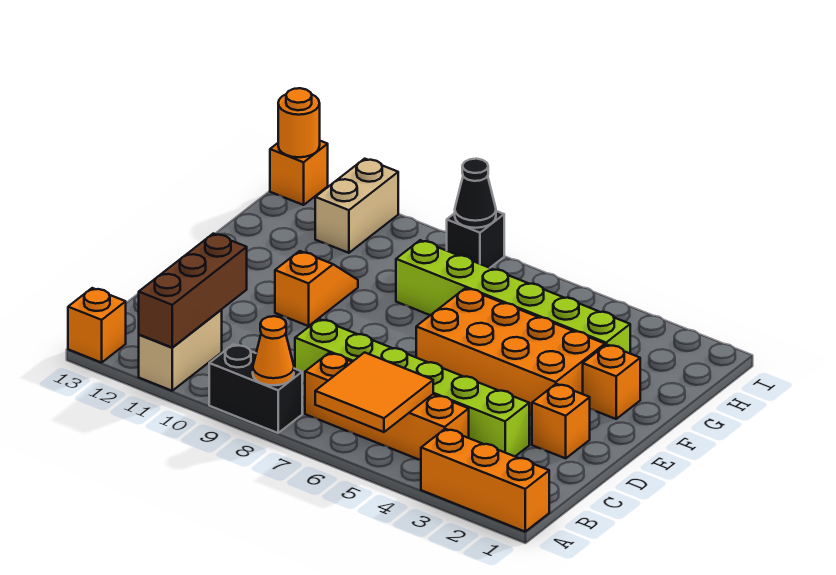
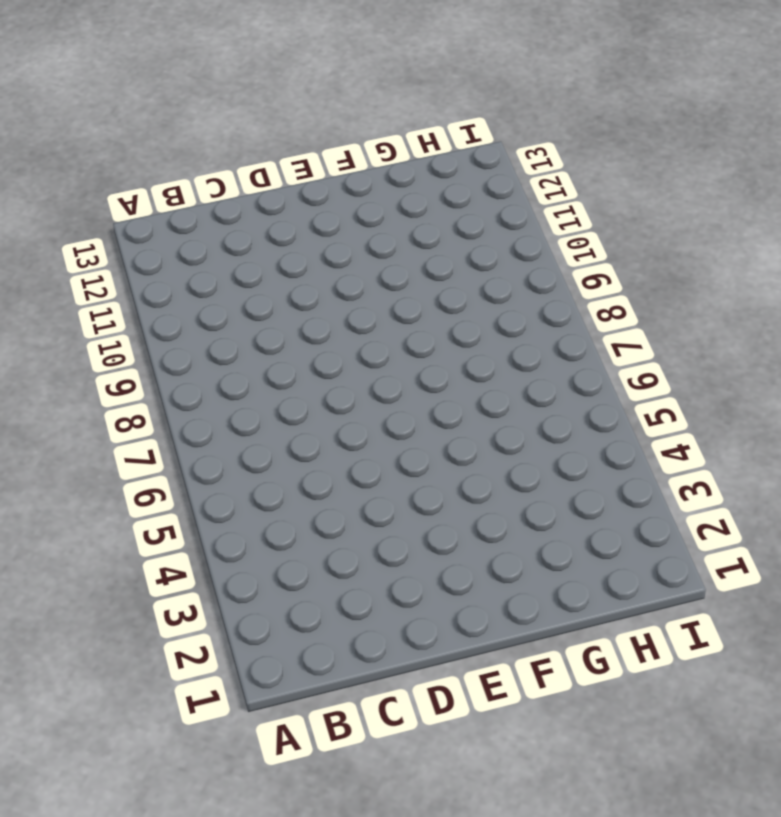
none -> orange 1x3 brick [421,429,549,532]
none -> black 1x2 brick [209,344,302,433]
none -> tan 1x2 brick [139,310,222,391]

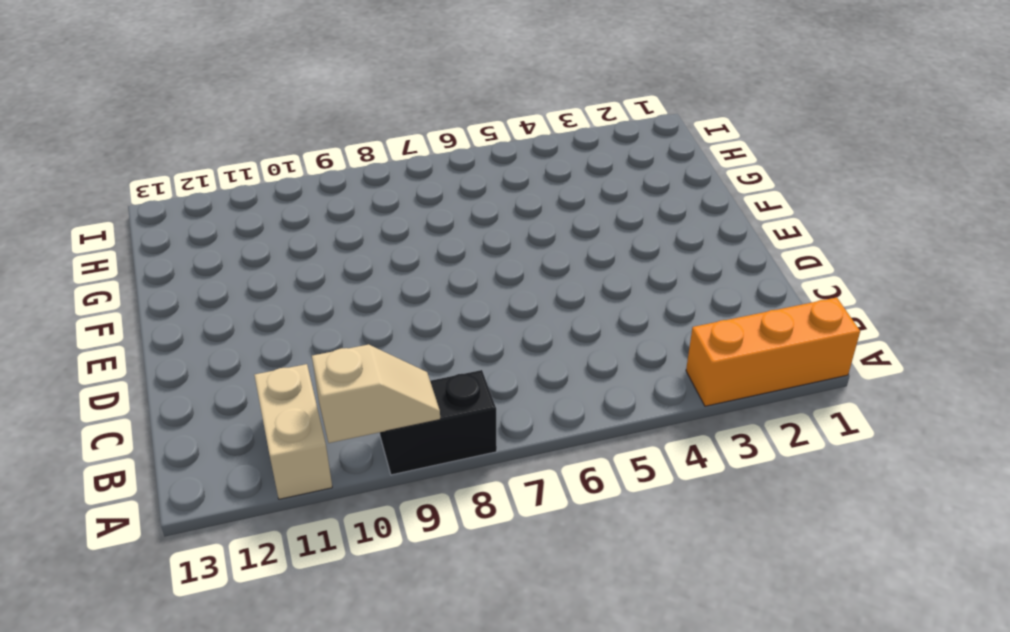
tan 1x2 slope [312,344,440,443] -> none
none -> orange 1x1 brick [68,288,126,363]
none -> orange 1x4 brick [305,353,469,460]
none -> lime 1x6 brick [295,319,529,456]

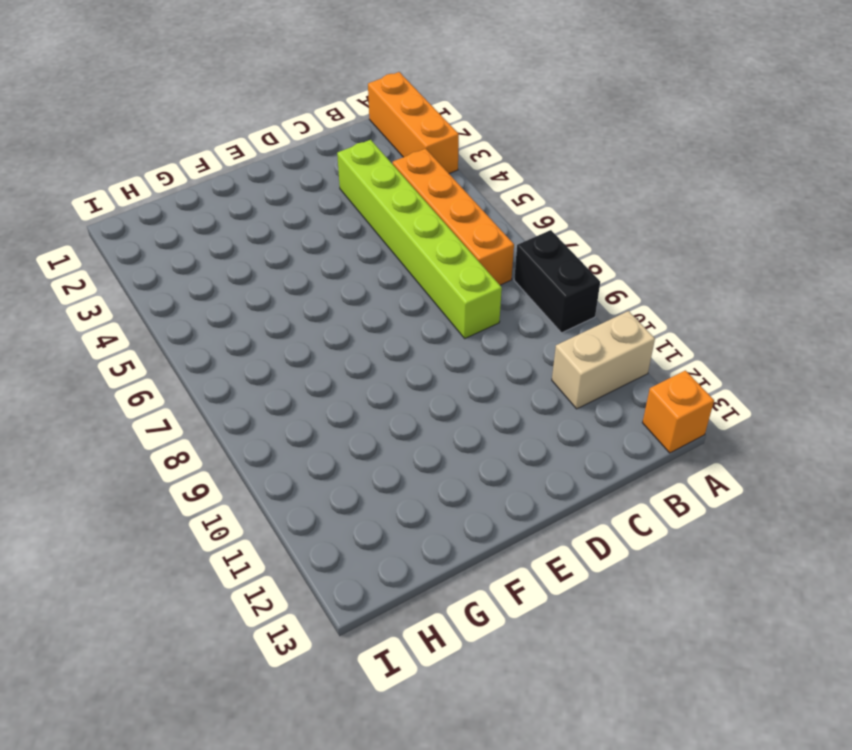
none -> orange 1x1 brick [532,384,590,458]
none -> orange 2x4 brick [416,288,605,415]
none -> orange 1x2 slope [275,251,358,326]

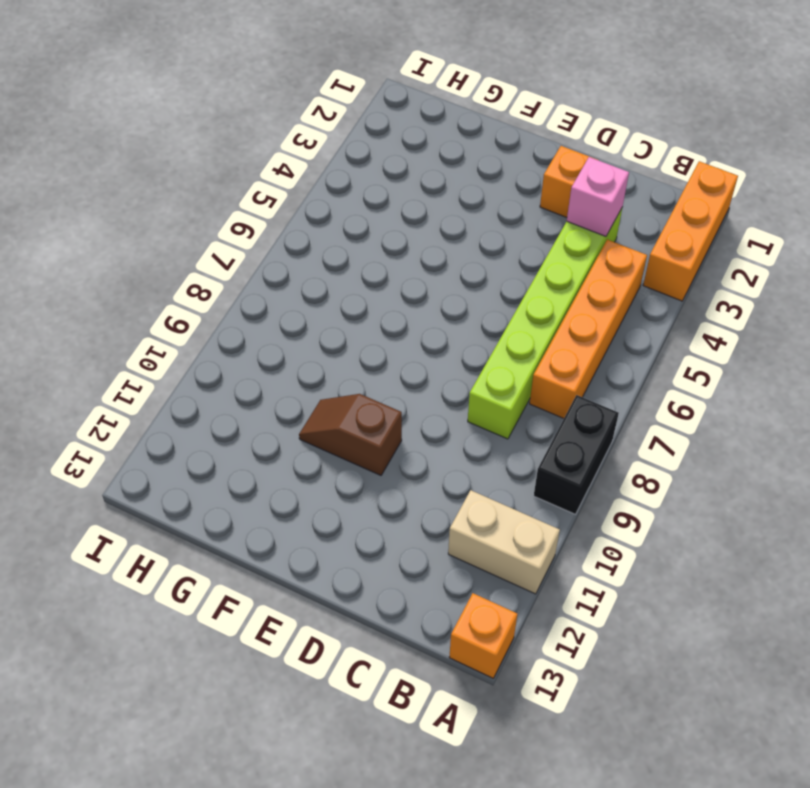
pink 1x1 brick [567,157,629,236] -> none
brown 1x2 slope [299,394,402,475] -> orange 1x2 slope [275,251,358,326]
none -> orange 2x4 brick [416,288,605,415]
none -> orange 1x1 brick [583,344,640,419]
none -> lime 1x6 brick [396,240,630,353]

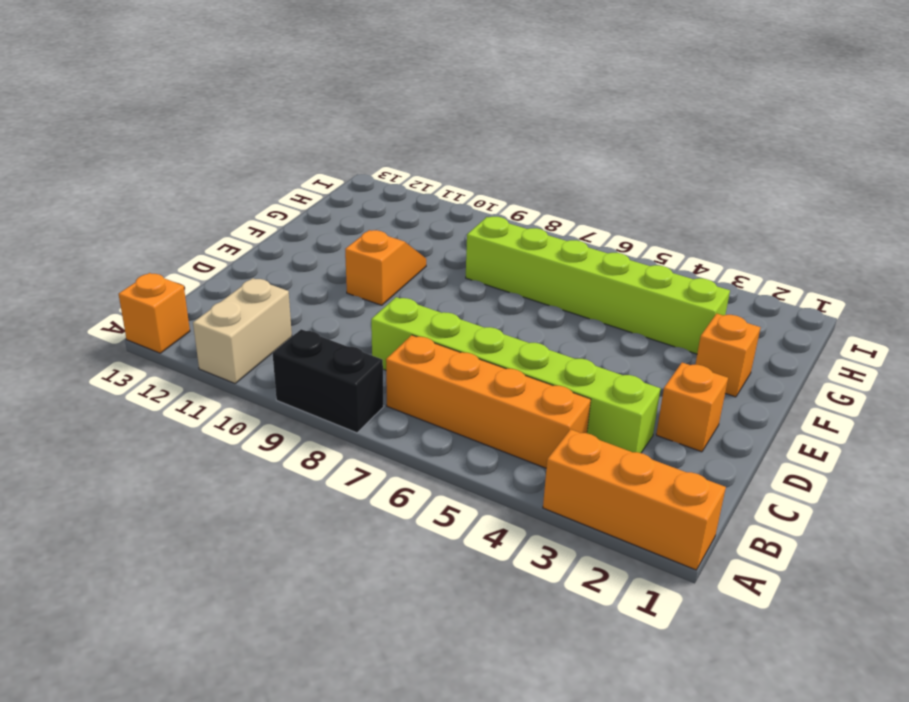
none -> orange 2x4 brick [416,288,605,415]
none -> tan 1x2 brick [315,159,398,253]
none -> black 1x1 brick [447,211,504,268]

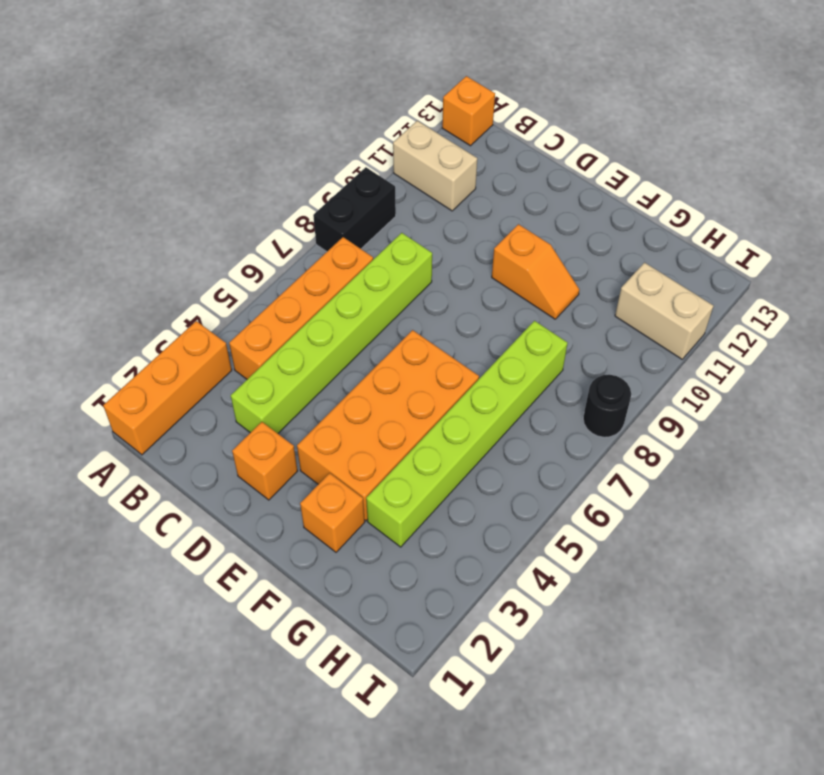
black 1x1 round brick [583,375,631,437] -> black 1x1 brick [447,211,504,268]
none -> orange 1x1 brick [270,141,328,205]
none -> orange 2x2 tile [315,352,433,432]
none -> orange 1x1 cone [253,316,294,385]

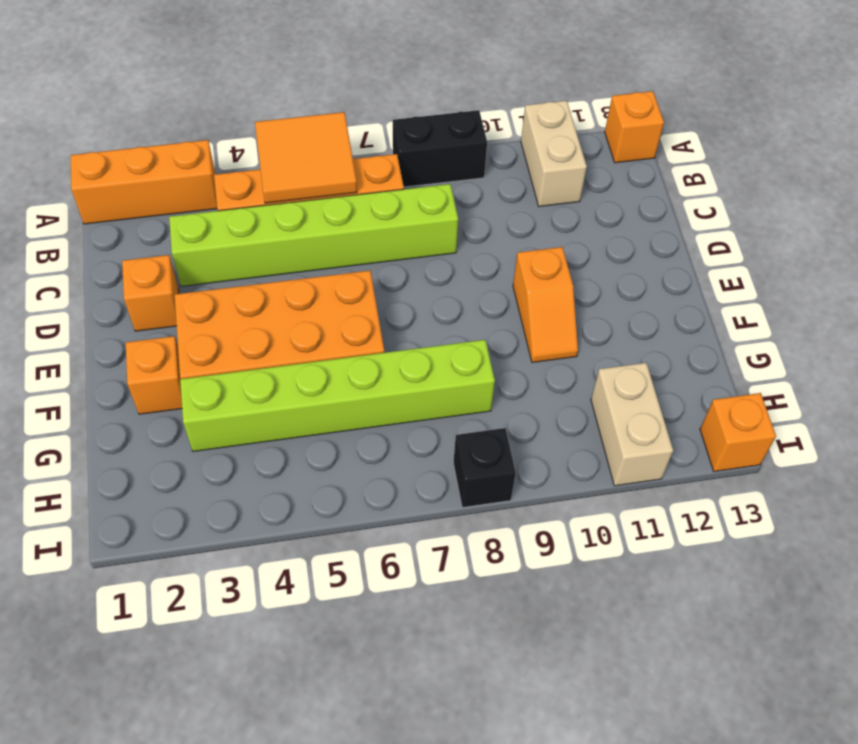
none -> orange 1x1 cone [253,316,294,385]
none -> brown 1x3 brick [139,234,247,348]
none -> black 1x1 cone [455,159,496,228]

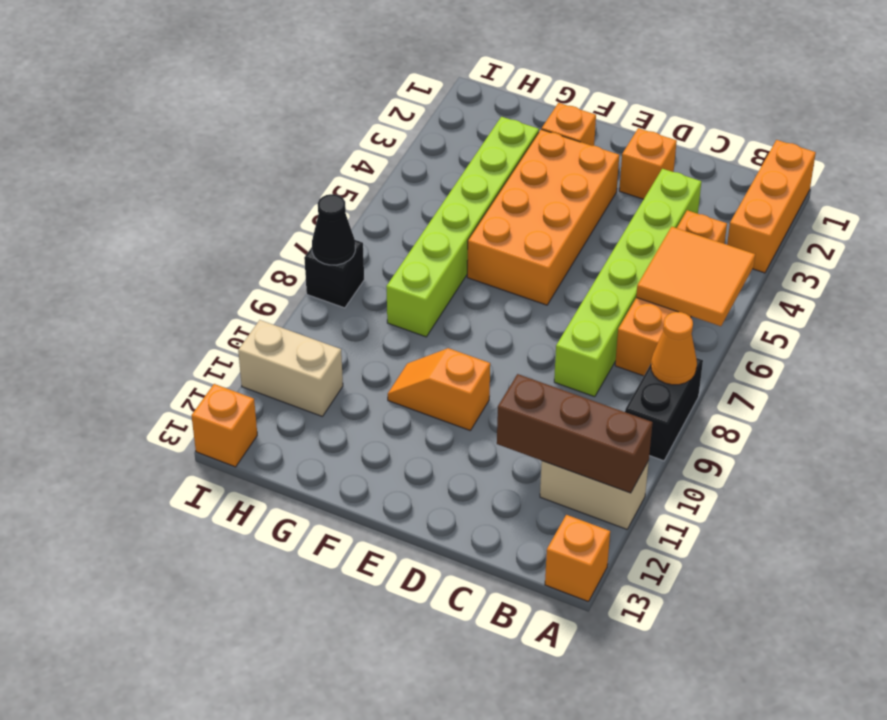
none -> orange 1x1 round brick [278,88,320,157]

